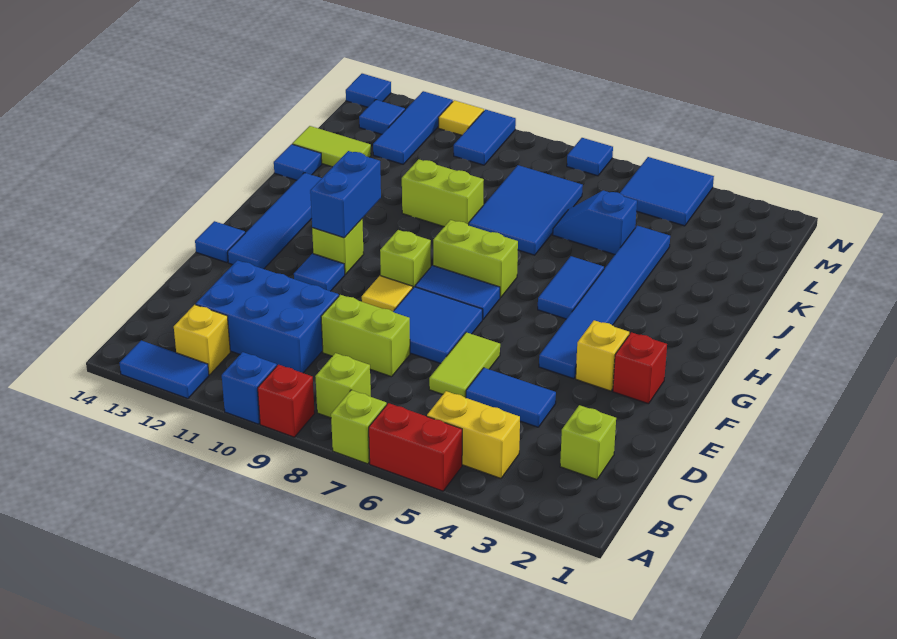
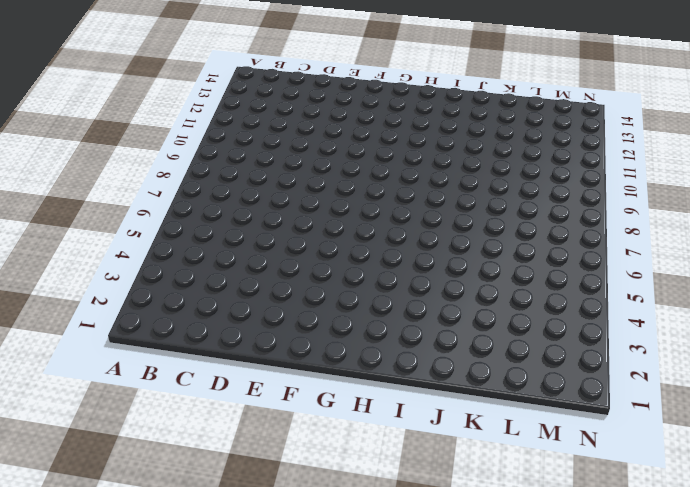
none -> red 1x2 brick [369,403,462,491]
none -> lime 1x1 brick [331,390,387,464]
none -> red 1x1 brick [258,365,315,437]
none -> blue 1x1 brick [222,352,277,424]

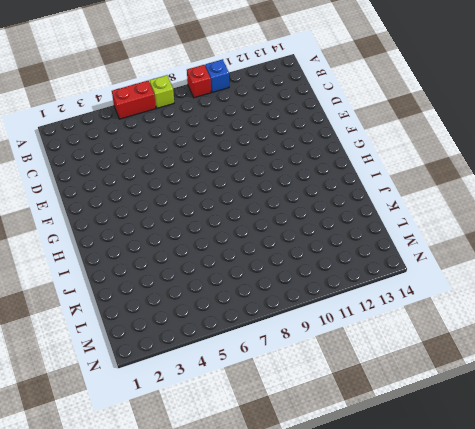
none -> blue 1x2 tile [120,340,209,399]
none -> yellow 1x2 brick [427,391,520,478]
none -> lime 1x1 brick [315,353,371,418]
none -> yellow 1x1 brick [174,305,230,375]

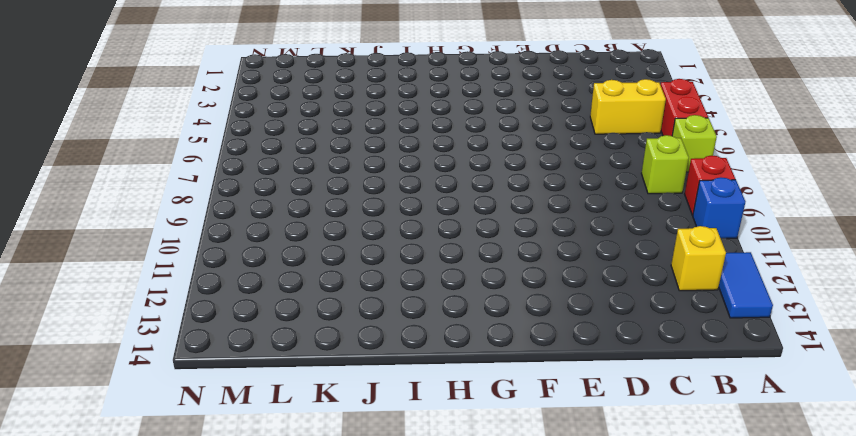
yellow 1x2 brick [590,79,666,134] -> yellow 1x2 brick turned to [427,391,520,478]
none -> lime 1x1 brick [560,405,616,480]
none -> blue 2x3 brick [196,260,339,373]
none -> blue 1x2 tile [466,368,556,427]
none -> lime 1x2 tile [429,332,500,398]

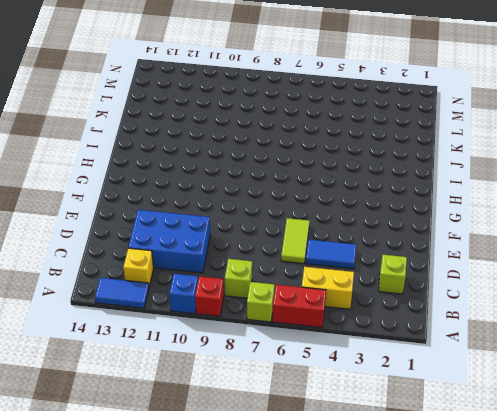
none -> lime 1x2 brick [321,295,410,377]
none -> blue 2x2 tile [393,287,482,363]
none -> red 1x1 brick [613,332,667,404]
none -> yellow 1x1 brick [576,320,629,391]

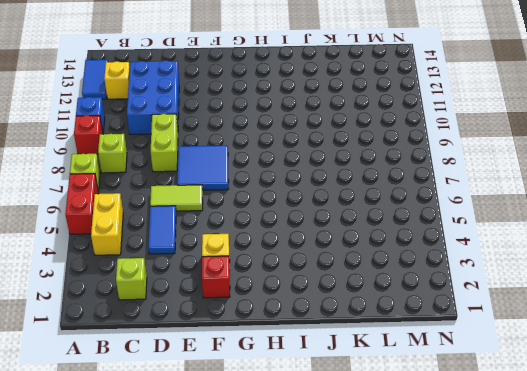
none -> blue 1x6 tile [539,226,670,379]
none -> yellow 1x1 tile [362,276,413,311]
none -> blue 1x1 tile [294,254,345,291]
none -> blue 1x4 tile [228,173,322,269]

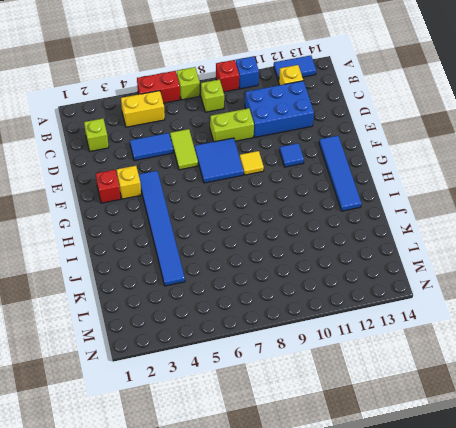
none -> blue 1x1 tile [195,221,245,263]
none -> blue 1x2 tile [415,265,500,320]
none -> lime 1x1 brick [380,230,431,287]
none -> lime 1x1 brick [312,219,364,274]

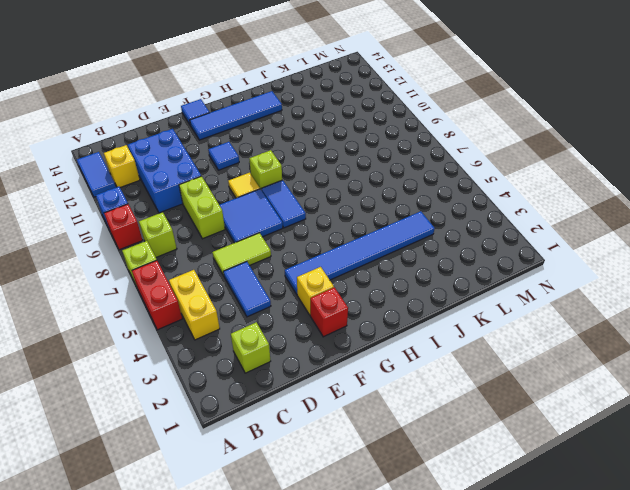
none -> lime 1x1 brick [312,219,364,274]
none -> blue 1x2 tile [538,256,604,319]
none -> lime 1x2 brick [433,220,518,298]
none -> blue 2x3 tile [469,165,583,255]

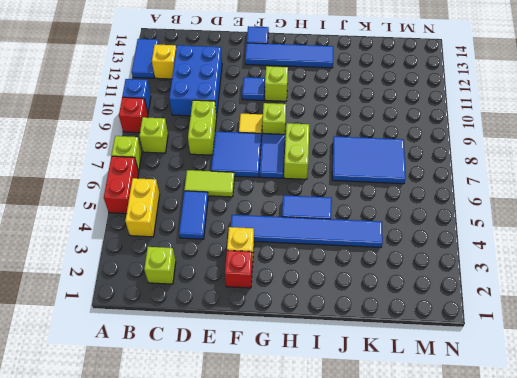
none -> lime 1x2 brick [402,159,484,227]
none -> blue 1x1 tile [274,144,322,180]
none -> blue 1x2 slope [553,191,637,254]
none -> lime 1x2 tile [292,126,371,167]

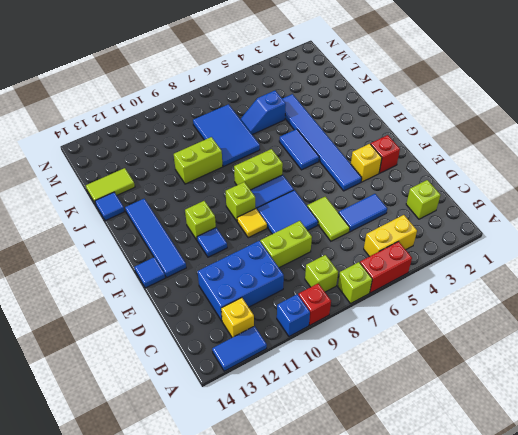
none -> blue 1x3 tile [373,91,453,164]
none -> blue 2x2 tile [620,157,714,226]
none -> blue 1x2 tile [454,110,516,165]
none -> blue 1x1 tile [359,100,405,134]

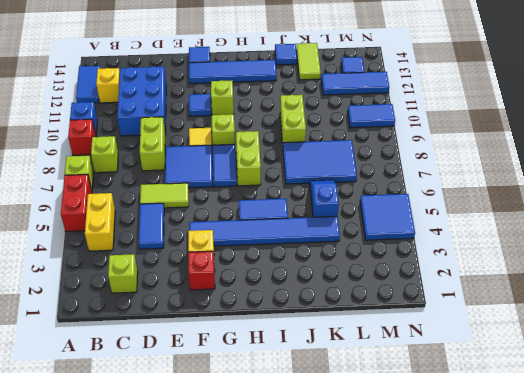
none -> blue 1x1 tile [567,138,613,176]
none -> yellow 1x1 tile [438,100,484,135]
none -> blue 1x1 tile [346,74,391,107]
none -> blue 1x2 brick [310,151,381,238]

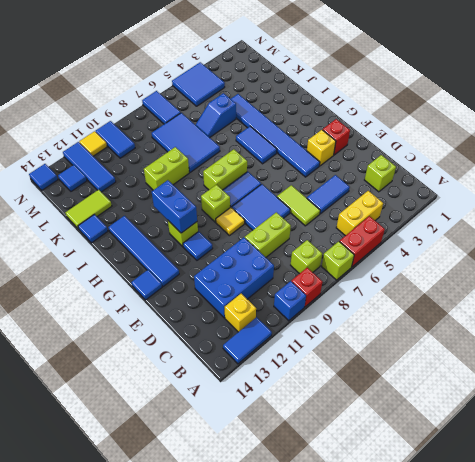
blue 1x2 tile [142,91,181,124] -> blue 1x1 tile [567,138,613,176]

